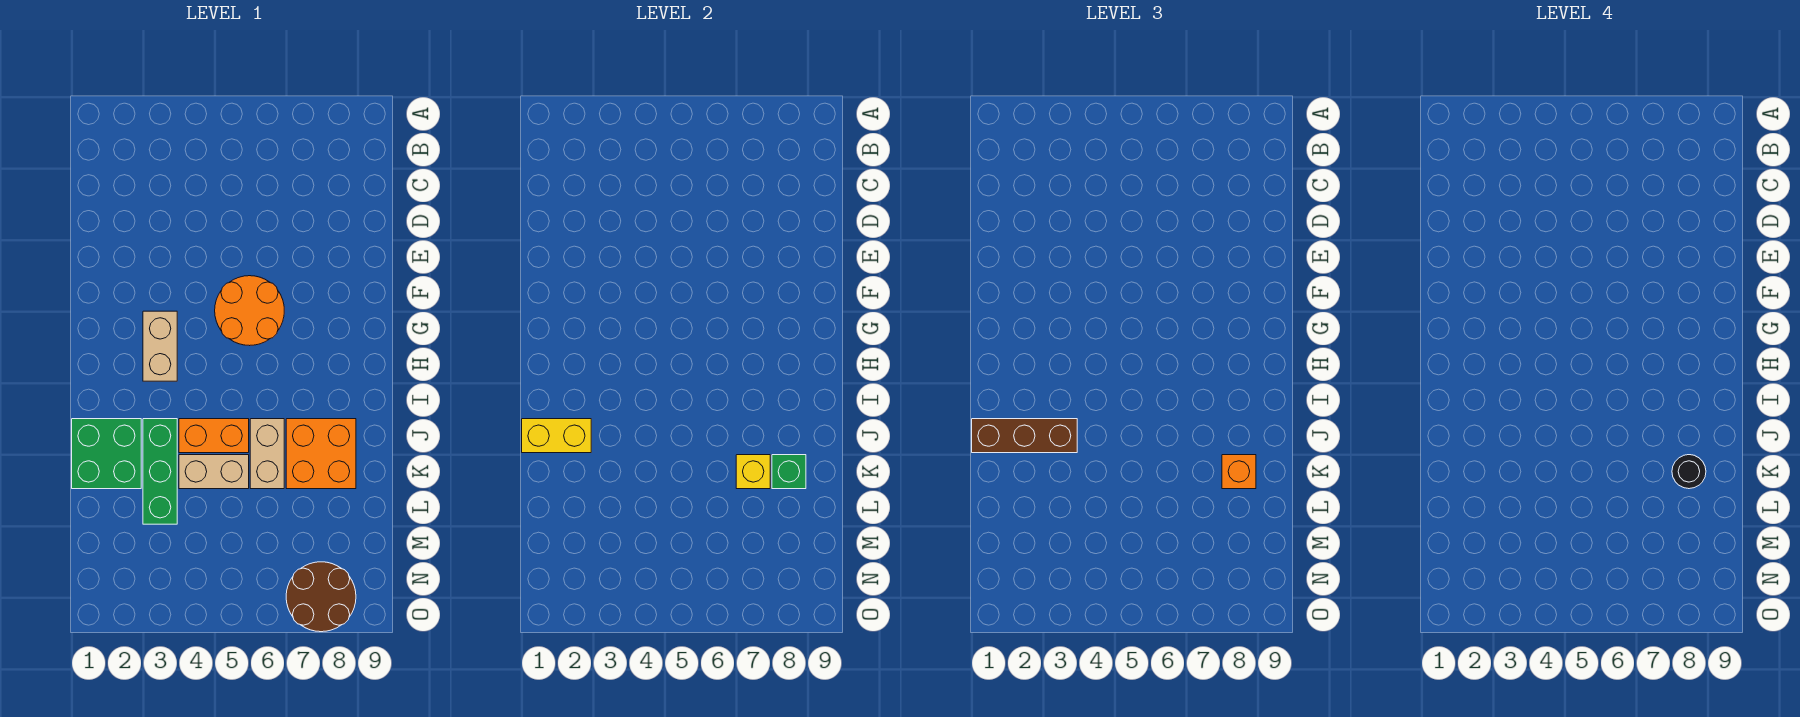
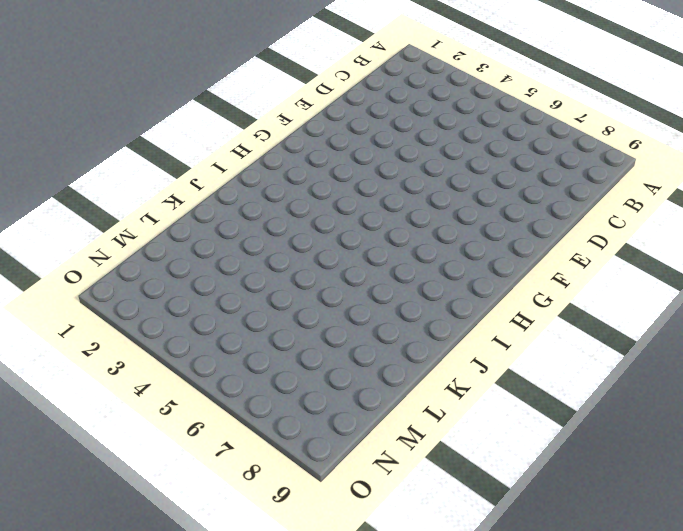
none -> orange 2x2 round brick [215,276,284,346]
none -> tan 1x2 brick [143,311,177,381]
none -> green 2x2 brick [72,419,141,489]

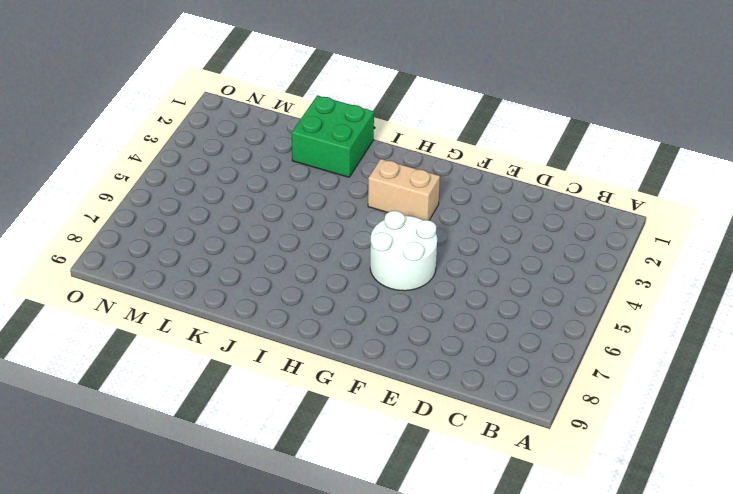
white 2x2 round brick [370,211,437,291] -> orange 2x2 round brick [215,276,284,346]
none -> green 1x3 brick [143,419,177,524]
none -> orange 1x2 brick [179,419,249,453]
none -> tan 1x2 brick [250,419,284,489]

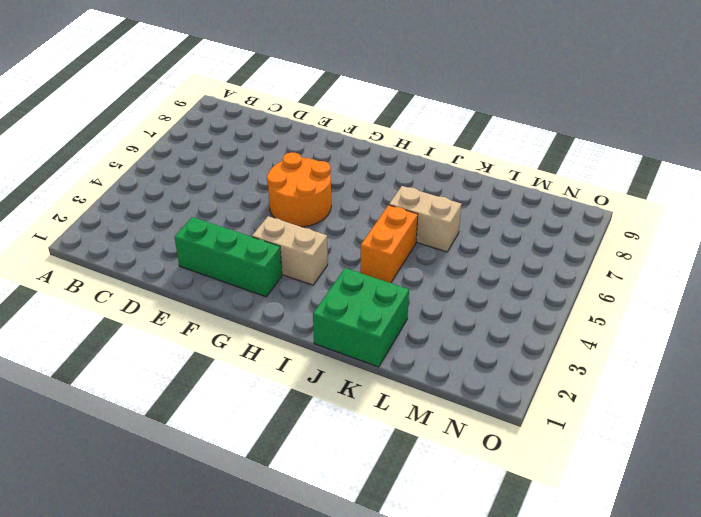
green 1x3 brick [175,217,282,297] -> green 1x3 brick moved to [143,419,177,524]
none -> orange 2x2 brick [286,419,356,489]
none -> tan 1x2 brick [179,455,249,489]
none -> brown 2x2 round brick [286,562,356,632]

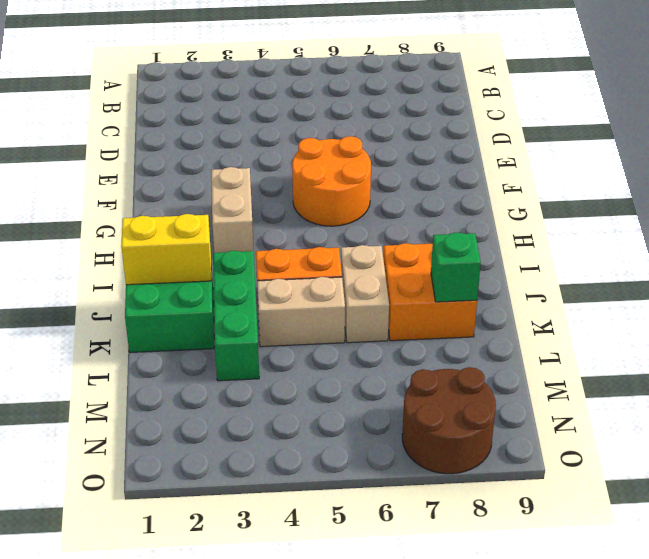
none -> yellow 1x1 brick [736,455,770,489]
none -> brown 1x3 brick [972,419,1077,453]
none -> orange 1x1 brick [1222,455,1256,489]

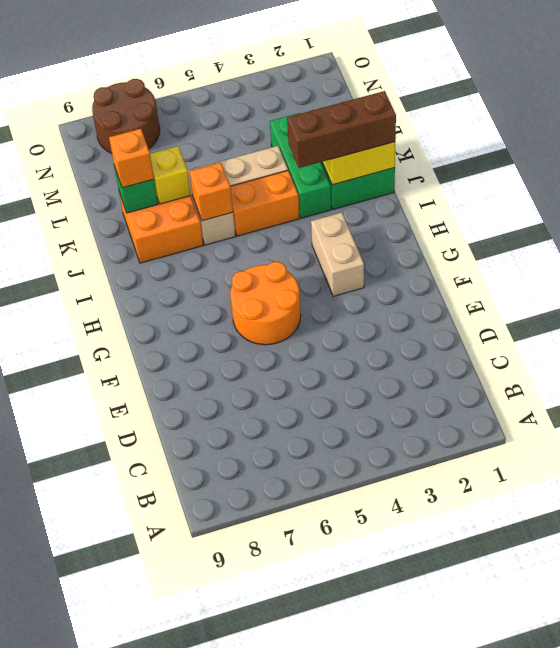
orange 1x1 brick [190,163,233,221] -> none
none -> black 1x1 round brick [1672,455,1706,489]

